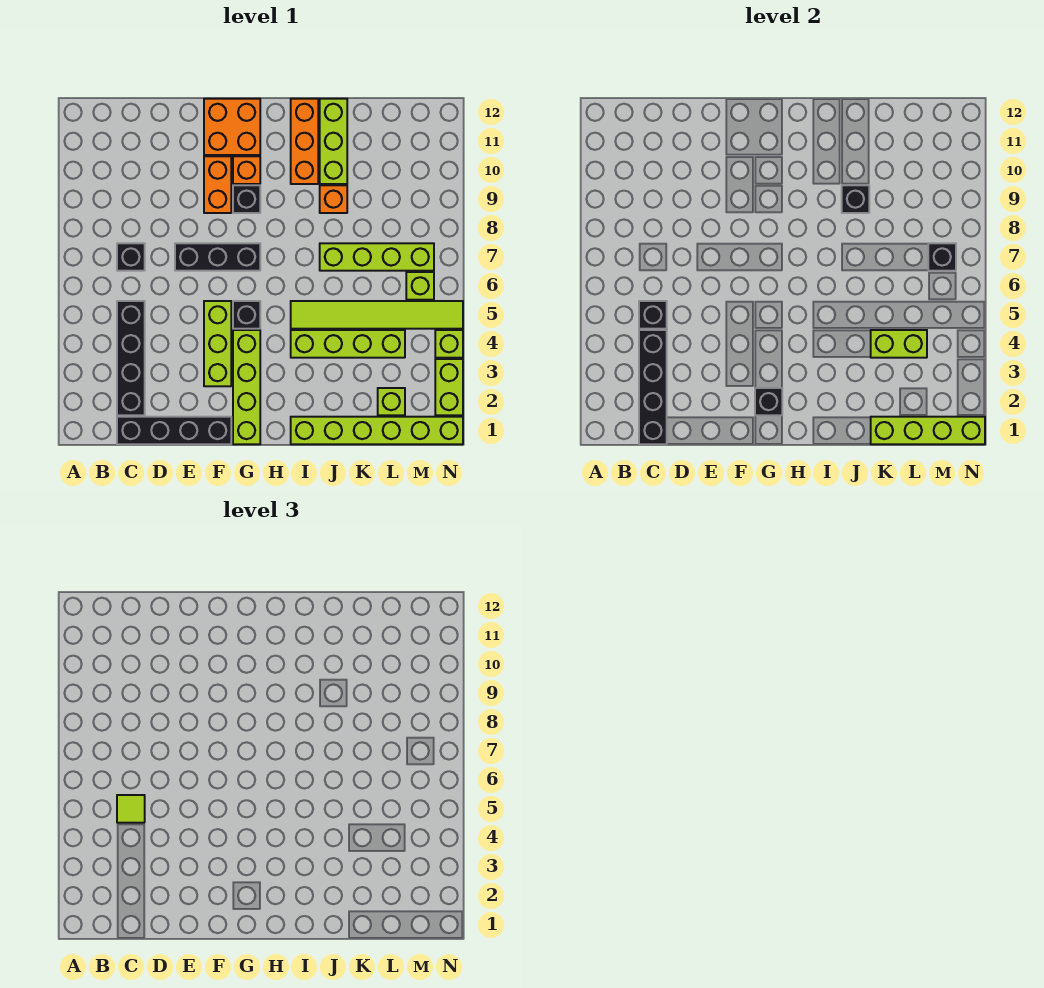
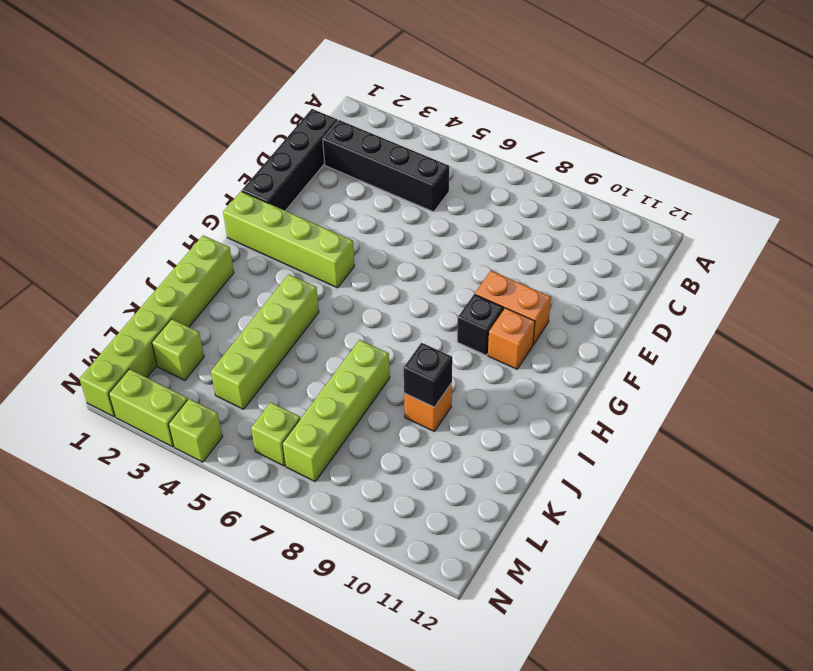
none -> black 1x1 brick [117,243,145,271]
none -> black 1x3 brick [175,243,260,271]
none -> lime 1x3 brick [204,301,231,386]
none -> orange 2x2 brick [204,99,260,155]

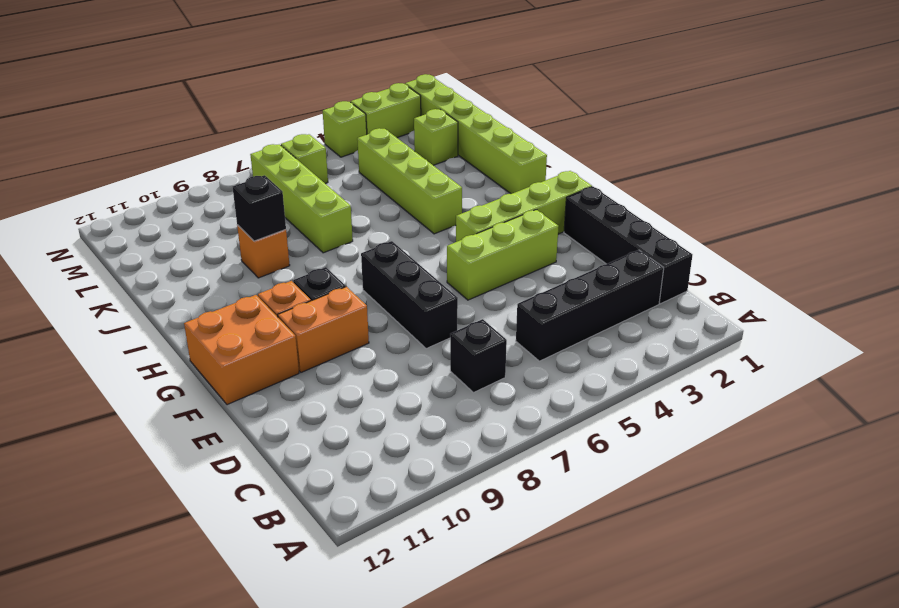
none -> black 1x1 brick [233,301,260,329]
none -> lime 1x6 tile [291,301,463,329]
none -> orange 1x3 brick [291,99,318,184]
none -> lime 1x3 brick [320,99,347,184]

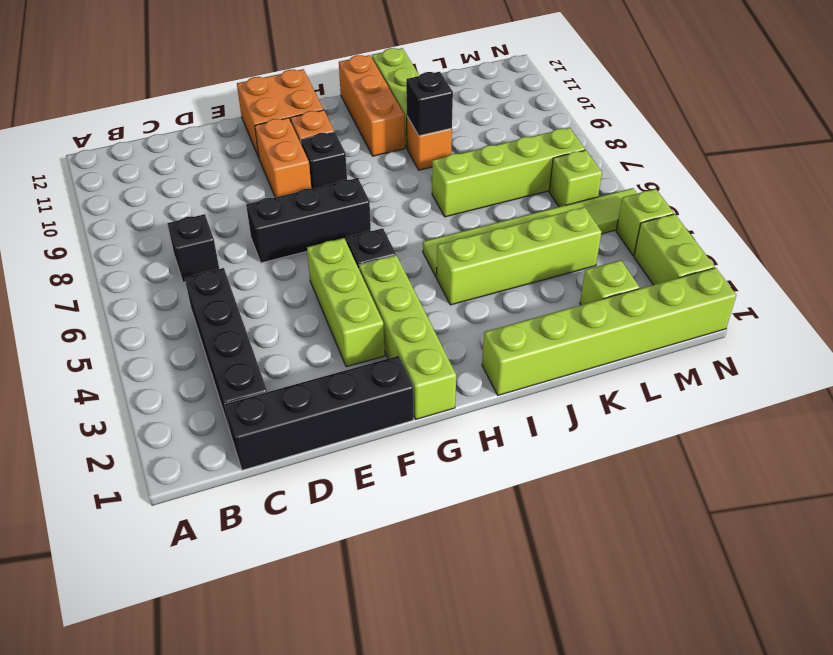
none -> black 1x4 brick [639,330,667,444]
none -> black 1x1 brick [639,301,667,329]
none -> black 1x1 brick [755,388,782,415]
none -> lime 1x4 brick [871,417,985,444]

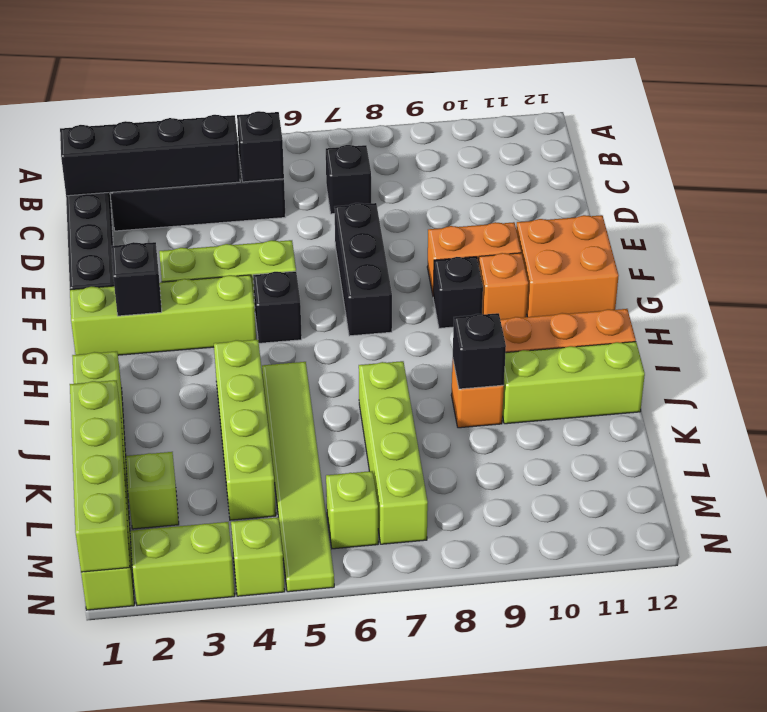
none -> lime 1x2 brick [871,330,927,358]
none -> black 1x1 brick [928,243,956,271]
none -> lime 1x1 tile [117,795,145,823]

